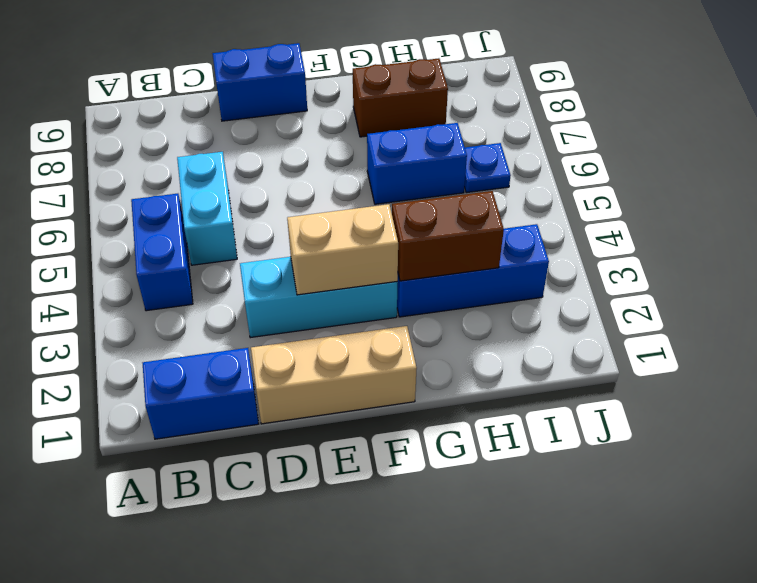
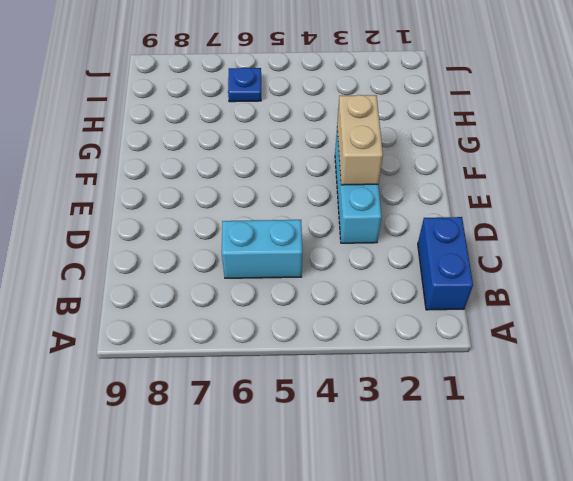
none -> blue 1x2 brick [131,194,193,311]
none -> tan 1x3 brick [251,326,417,424]
none -> blue 1x2 brick [213,43,307,121]

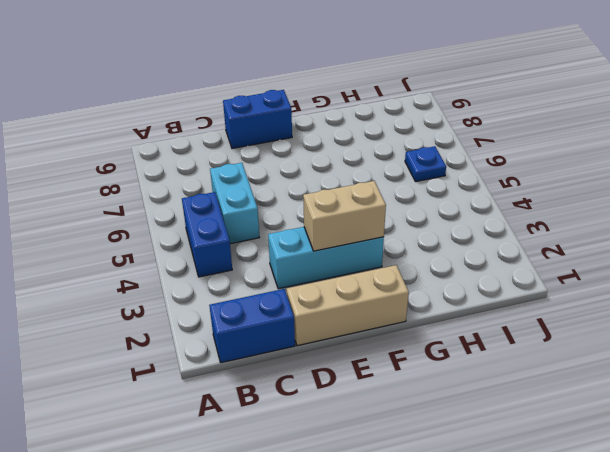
none -> blue 1x3 brick [397,224,549,317]
none -> blue 1x2 brick [367,123,467,204]
none -> brown 1x2 brick [353,58,448,137]

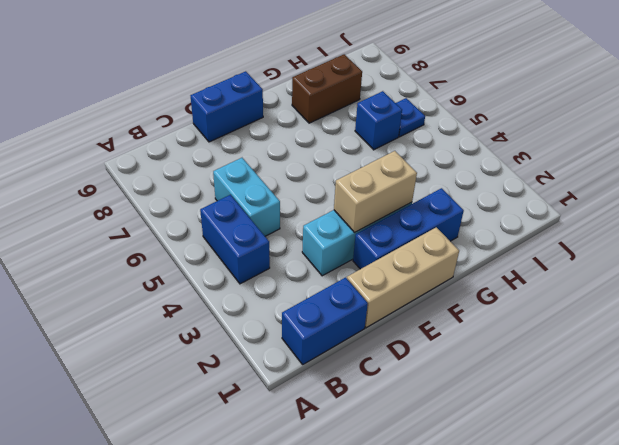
blue 1x3 brick [353,188,464,269] -> blue 1x3 brick moved to [397,224,549,317]
blue 1x1 brick [355,91,402,150] -> blue 1x2 brick [367,123,467,204]
none -> brown 1x2 brick [392,191,504,281]

